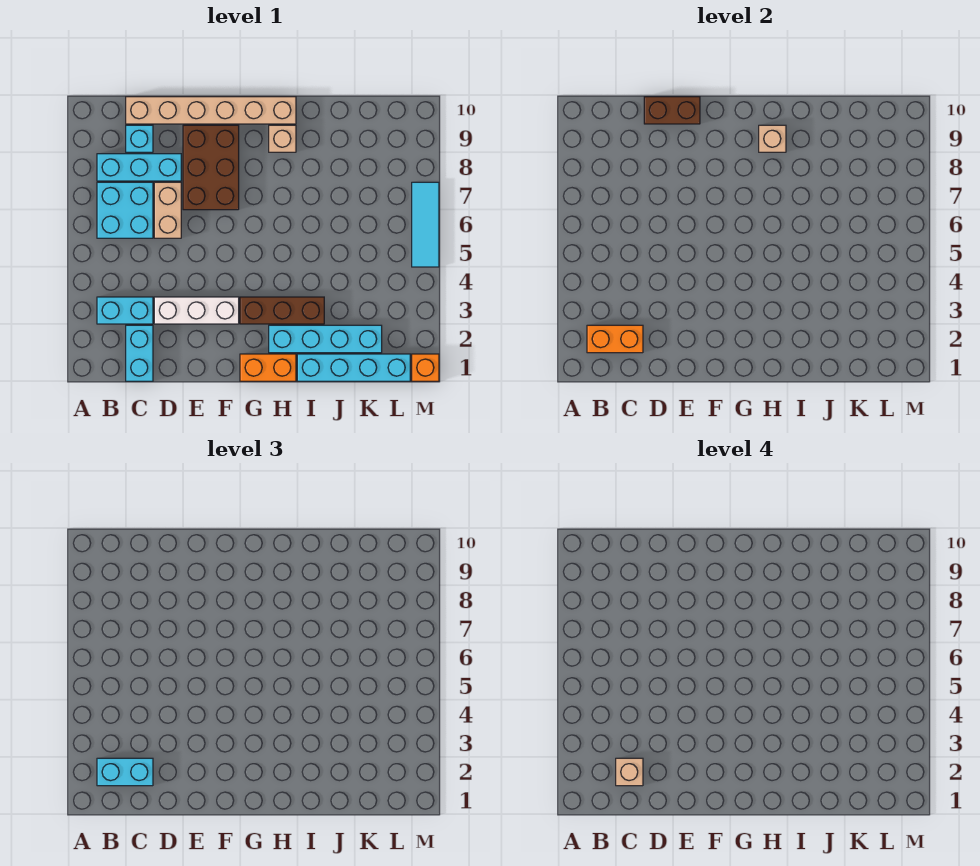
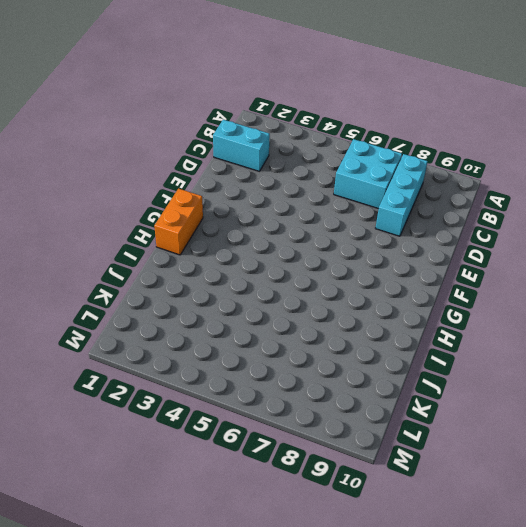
none -> cyan 1x2 brick [97,297,153,324]
none -> cyan 1x1 brick [126,125,153,152]
none -> tan 1x6 brick [126,97,296,124]

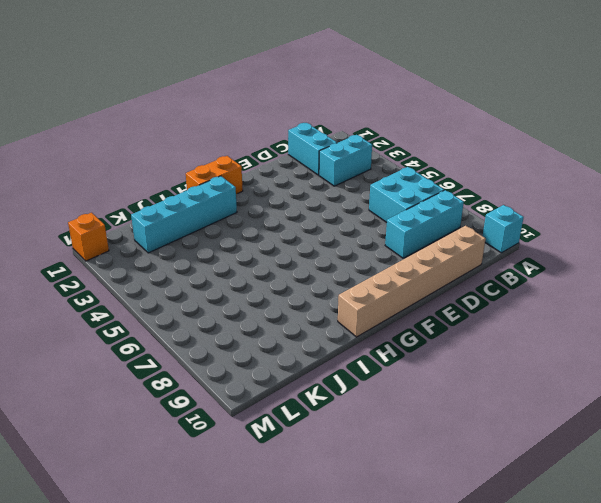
cyan 1x1 brick [483,205,524,253] -> cyan 1x1 brick moved to [126,125,153,152]
none -> white 1x3 brick [154,297,239,324]
none -> tan 1x2 brick [154,182,181,238]
none -> brown 2x3 brick [183,125,239,210]

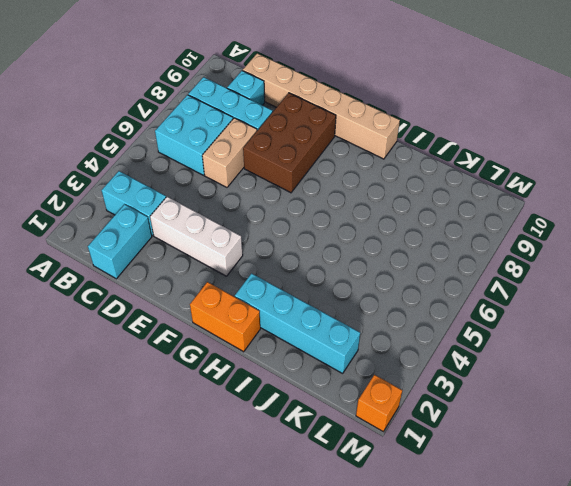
none -> brown 1x3 brick [240,297,324,324]
none -> tan 1x1 brick [269,125,296,152]
none -> cyan 1x4 brick [297,354,410,381]

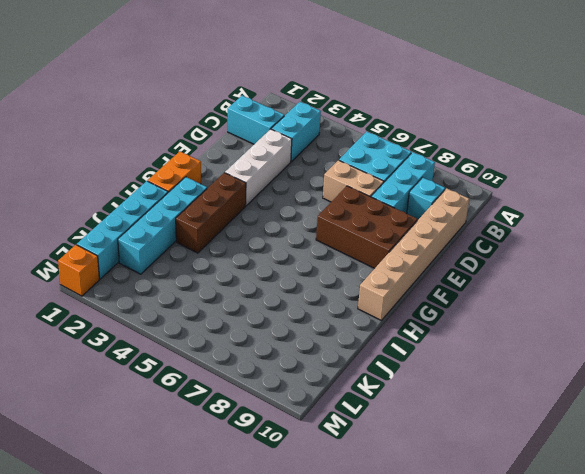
none -> tan 1x1 brick [269,125,296,152]
none -> cyan 1x3 tile [412,182,439,267]
none -> orange 1x2 brick [587,325,643,353]

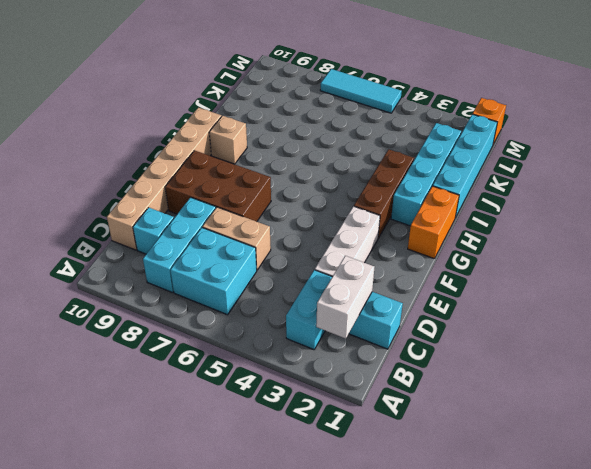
white 1x2 brick [316,256,374,339] -> orange 1x2 brick [587,325,643,353]
none -> brown 1x2 brick [644,97,700,124]
none -> tan 1x1 brick [759,125,786,152]
none -> cyan 1x2 brick [97,758,153,786]

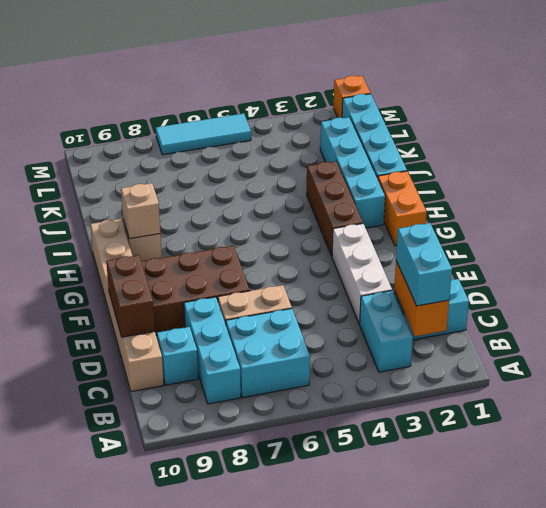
none -> tan 1x1 brick [616,758,643,786]

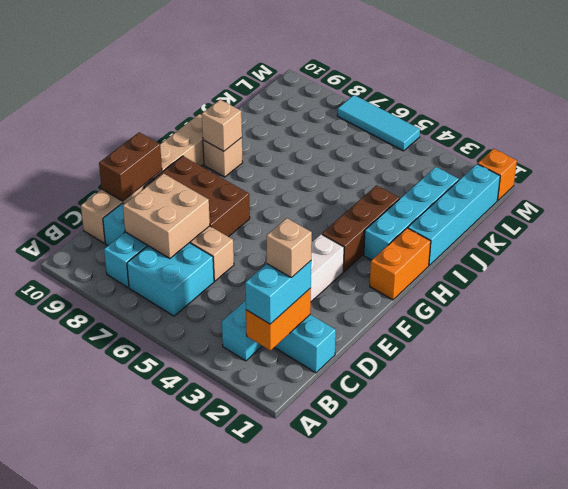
tan 2x2 brick [123,174,210,259] -> none

